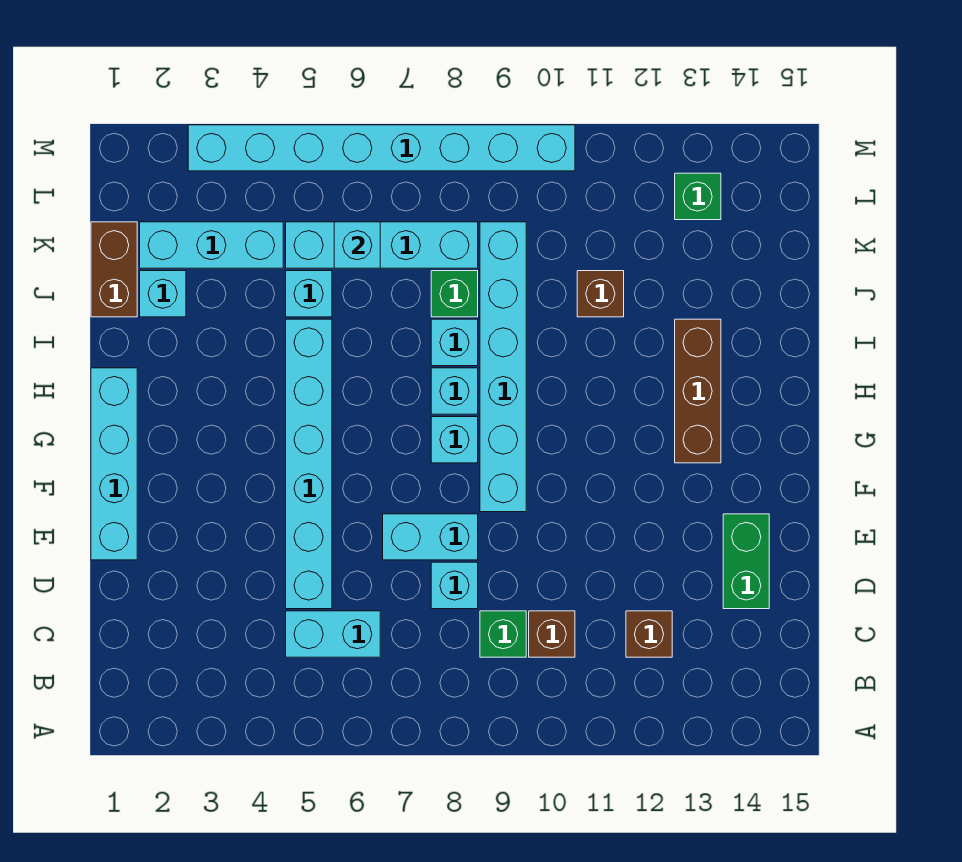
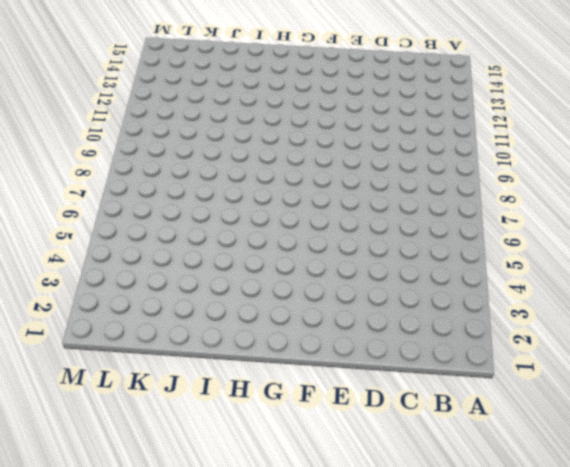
none -> cyan 1x2 brick [286,611,380,657]
none -> green 1x1 brick [480,611,526,657]
none -> brown 1x1 brick [529,611,575,657]

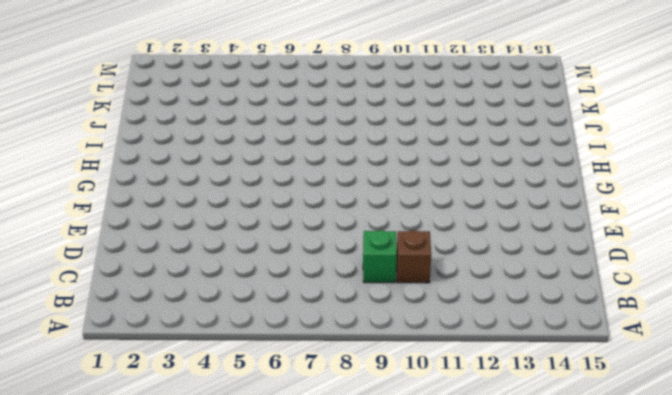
none -> cyan 1x2 brick [286,611,380,657]
none -> brown 1x1 brick [626,611,672,657]
none -> cyan 1x6 brick [286,319,332,609]

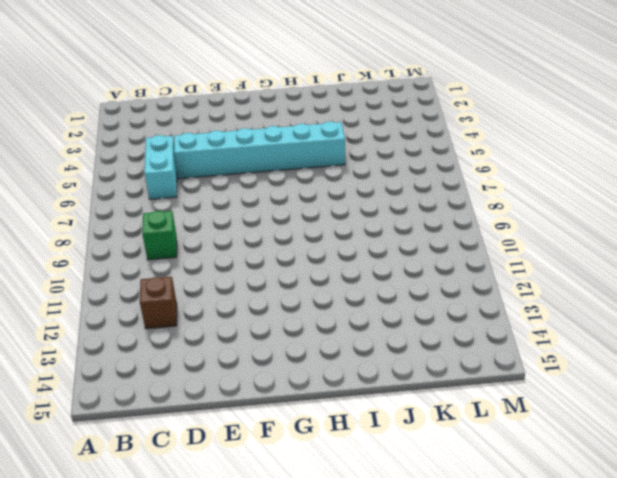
none -> brown 1x1 brick [529,611,575,657]
none -> cyan 1x1 brick [431,562,478,609]
none -> green 1x2 brick [723,514,769,609]

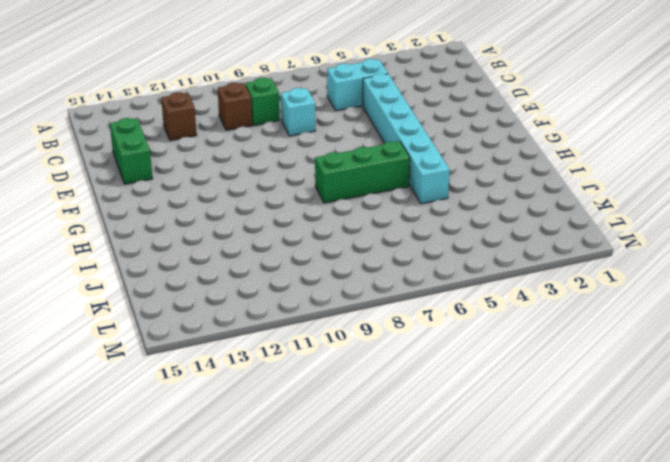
green 1x3 brick [315,142,410,203] -> cyan 1x1 brick [431,368,478,414]
none -> cyan 1x4 brick [91,368,137,560]
none -> cyan 1x2 brick [383,514,478,560]
none -> cyan 1x6 brick [480,222,526,512]

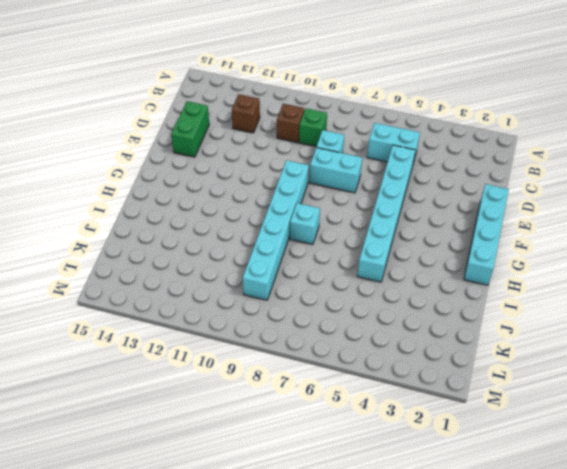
none -> cyan 1x1 brick [431,417,478,463]
none -> brown 1x3 brick [675,319,721,463]
none -> cyan 1x1 brick [431,319,478,366]

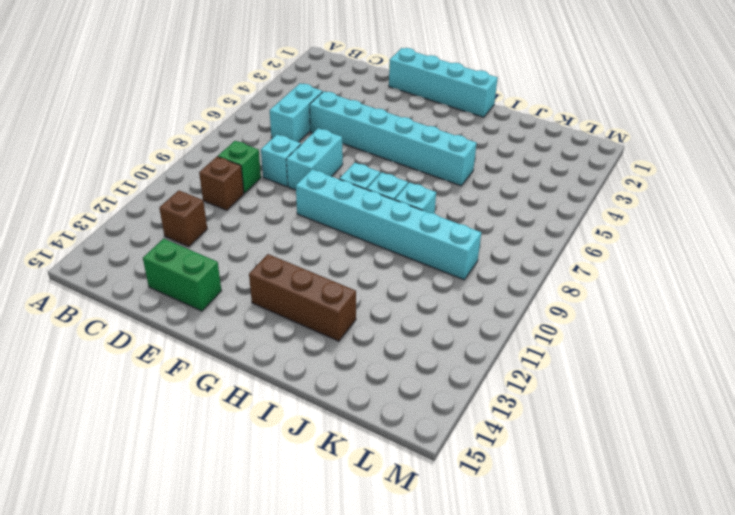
none -> brown 1x2 brick [91,222,137,317]
none -> cyan 1x1 brick [140,271,186,317]
none -> cyan 1x1 brick [286,271,332,317]

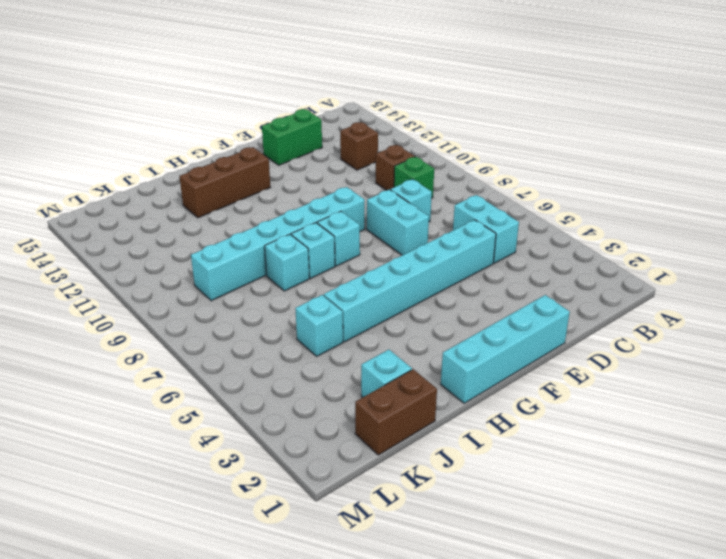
none -> green 1x1 brick [431,271,478,317]
none -> brown 1x1 brick [577,271,624,317]
none -> cyan 1x3 brick [140,222,283,268]

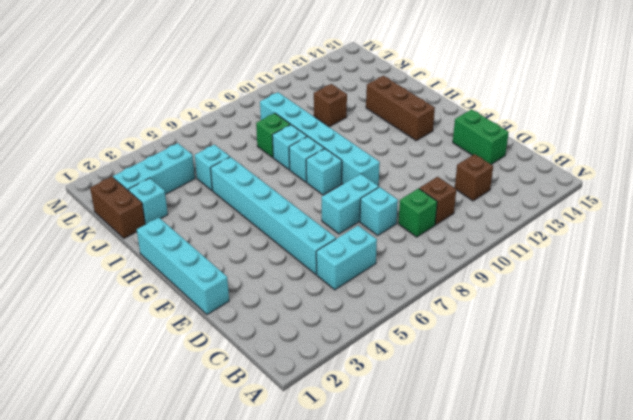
none -> cyan 1x4 brick [286,222,478,268]
none -> green 1x1 brick [675,173,721,220]
none -> cyan 1x8 brick [188,125,575,171]

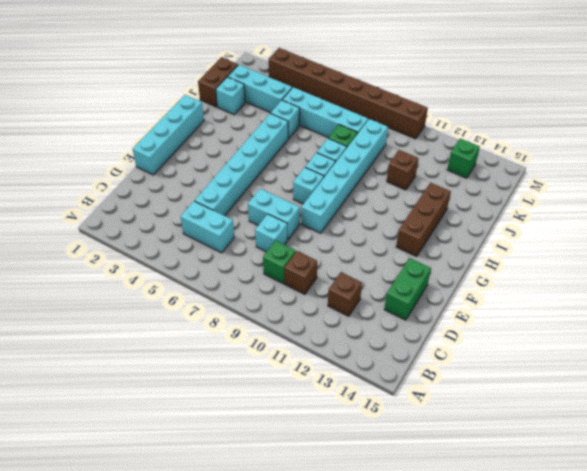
brown 1x8 brick [268,48,428,139] -> cyan 1x8 brick [188,125,575,171]
none -> cyan 1x1 brick [334,222,380,268]

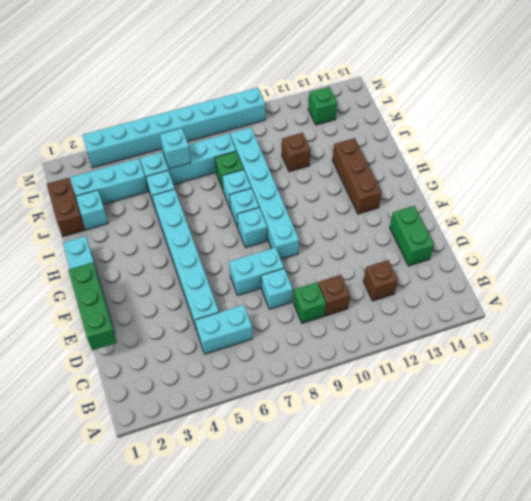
green 1x3 brick [68,262,117,350] -> none

